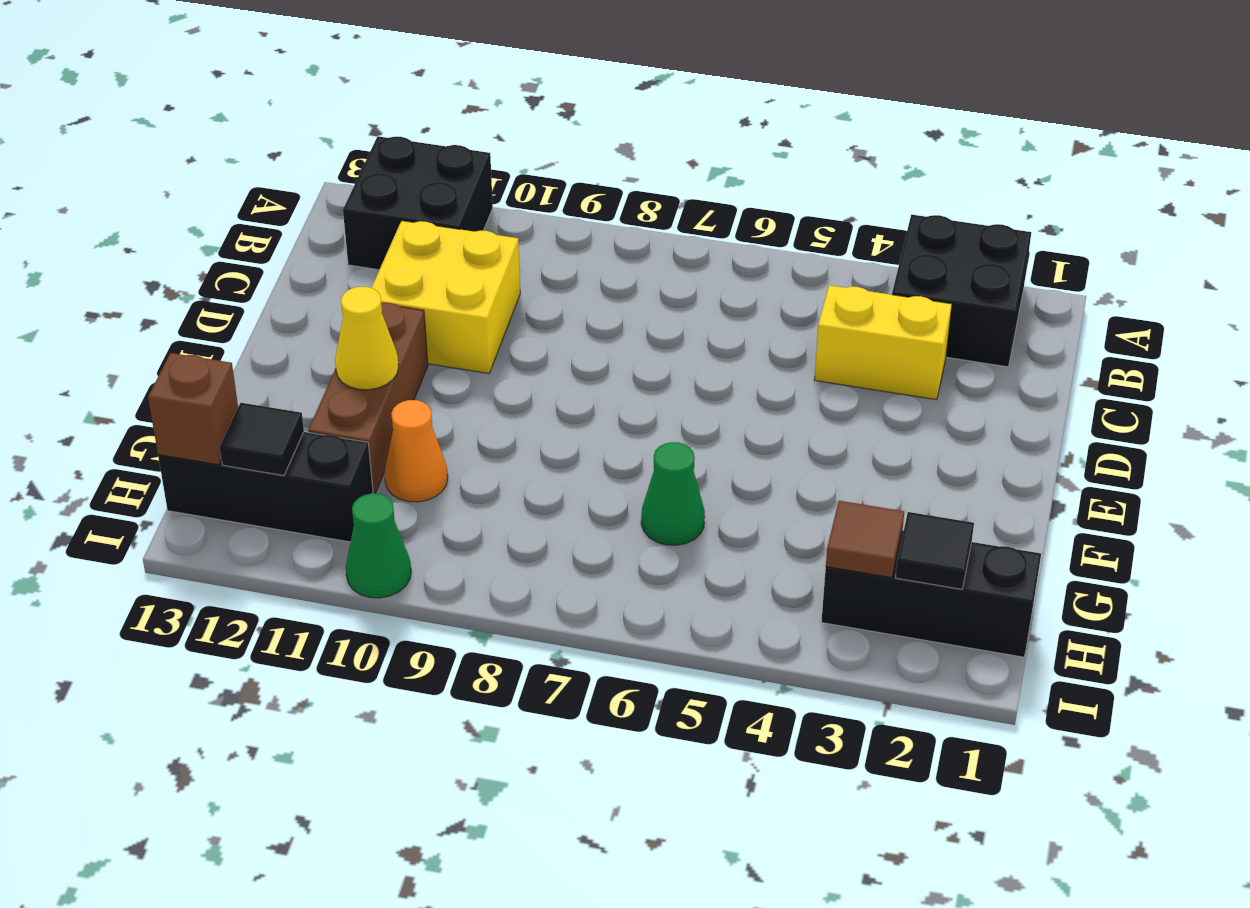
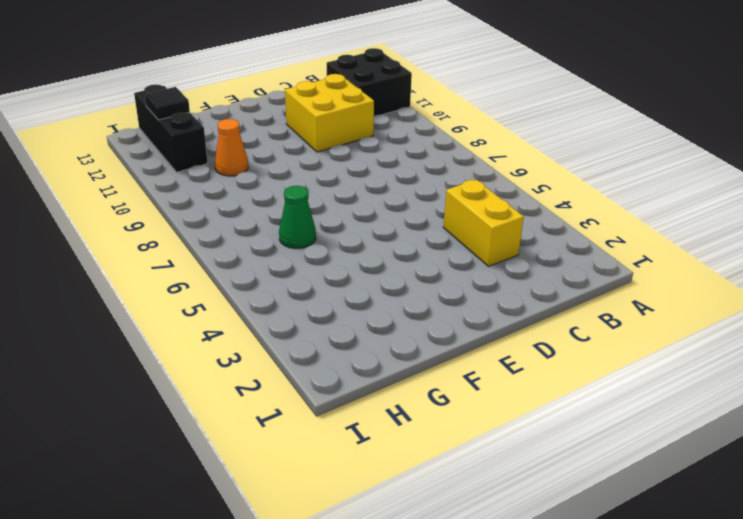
none -> black 2x2 brick [892,214,1031,367]
none -> brown 1x3 brick [308,303,428,494]
none -> black 1x3 brick [821,531,1041,657]

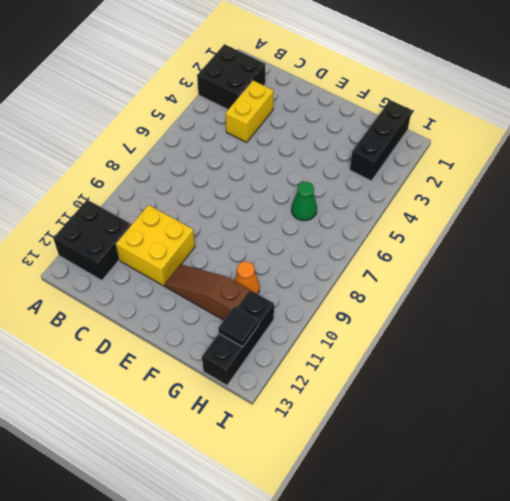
brown 1x3 slope [165,264,249,320] -> brown 1x3 brick [308,303,428,494]
none -> green 1x1 cone [346,493,411,598]
none -> yellow 1x1 cone [335,287,399,390]
none -> black 1x1 tile [896,512,974,589]

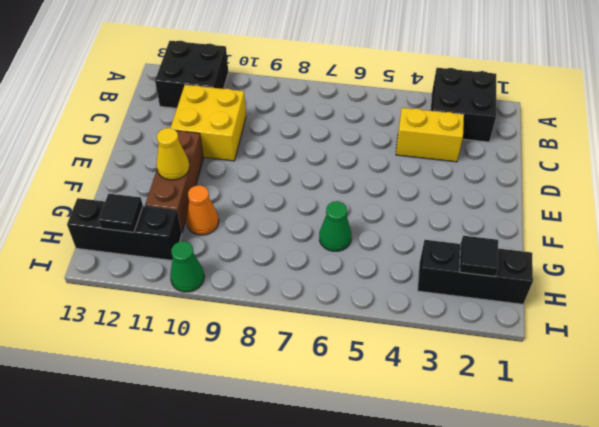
none -> brown 1x1 tile [826,501,904,578]
none -> brown 1x1 brick [148,353,238,465]

